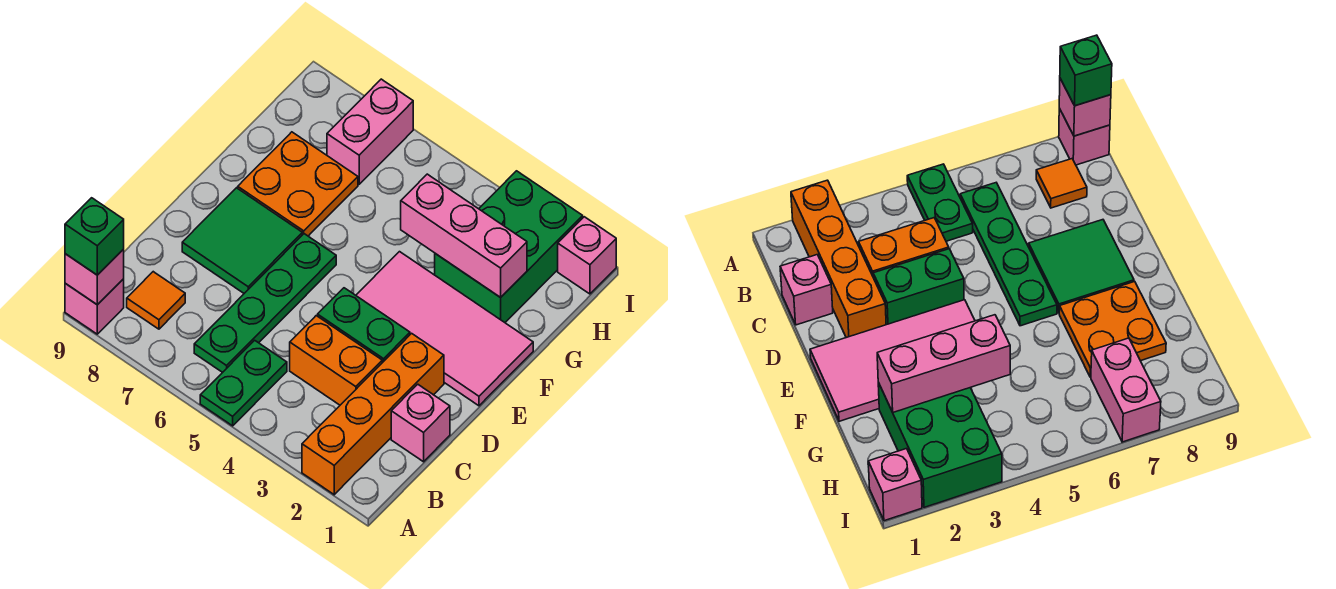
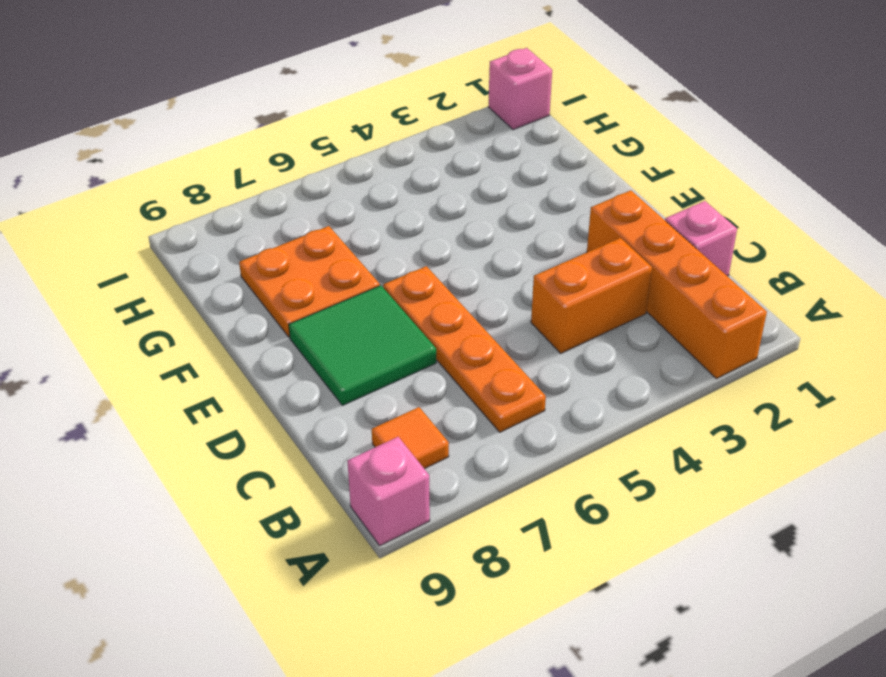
orange 1x4 plate [383,266,546,432] -> green 1x4 plate [194,234,336,372]
none -> green 1x2 plate [200,340,287,426]
none -> green 1x2 brick [318,288,410,363]
none -> pink 2x4 tile [356,252,533,406]

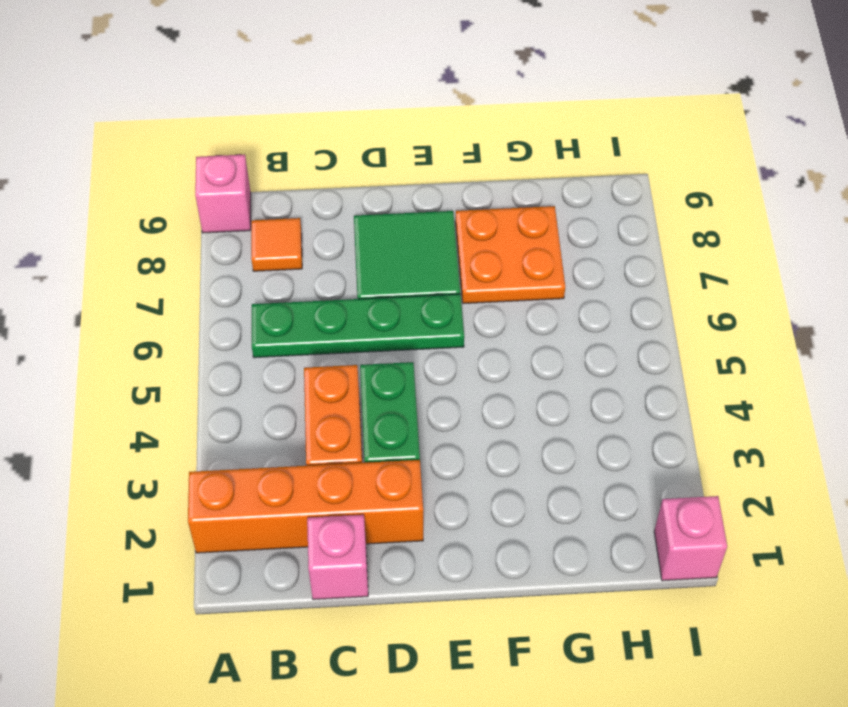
none -> green 1x2 plate [200,340,287,426]
none -> pink 2x4 tile [356,252,533,406]
none -> green 2x3 brick [435,171,583,322]

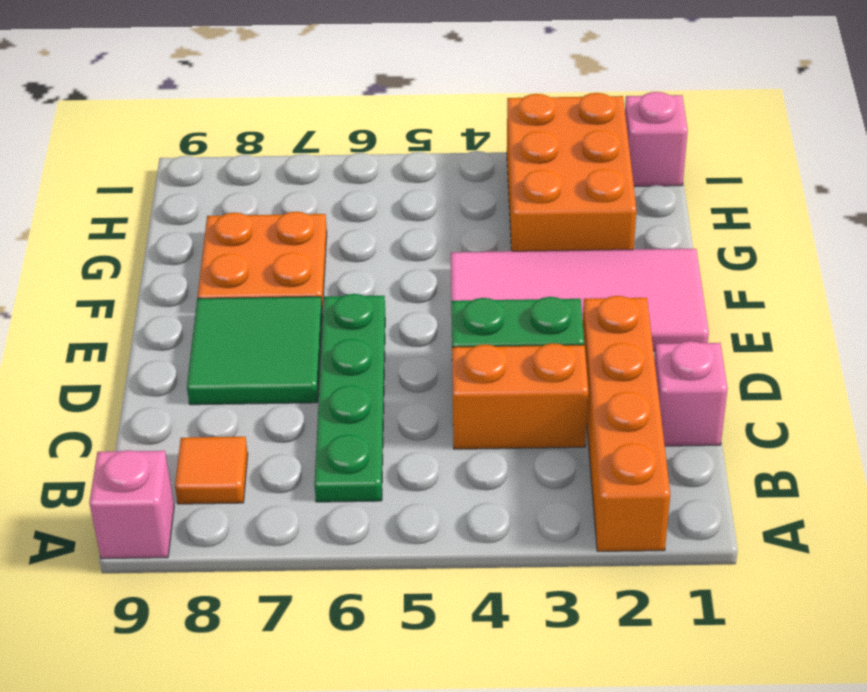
orange 2x3 brick [507,93,636,251] -> green 2x3 brick [435,171,583,322]
none -> green 1x2 plate [200,340,287,426]
none -> pink 1x2 brick [327,79,413,184]
none -> pink 1x1 brick [65,249,124,305]

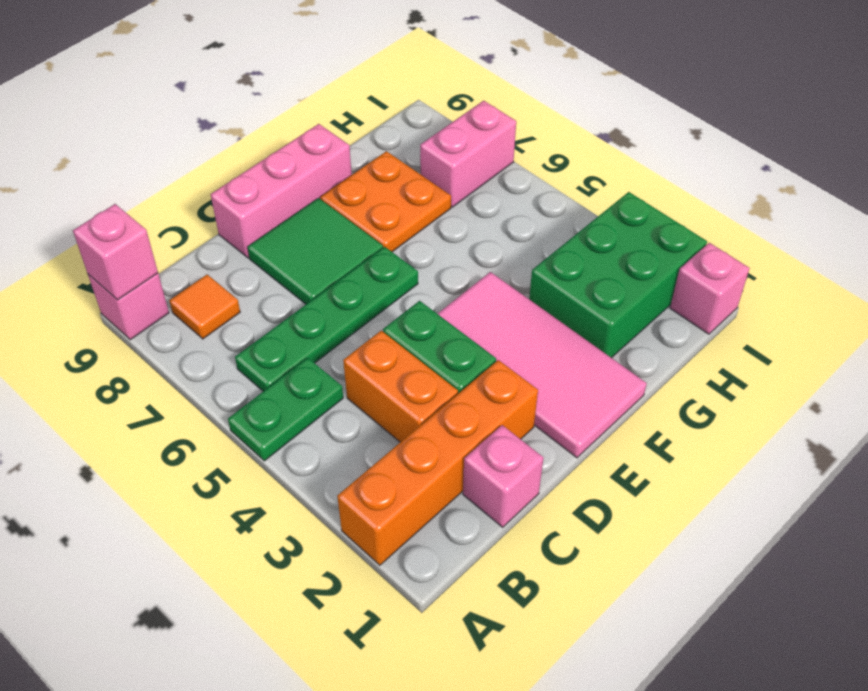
pink 1x3 brick [211,124,352,258] -> pink 1x3 brick turned to [401,174,527,297]
none -> green 1x1 brick [65,198,124,275]

